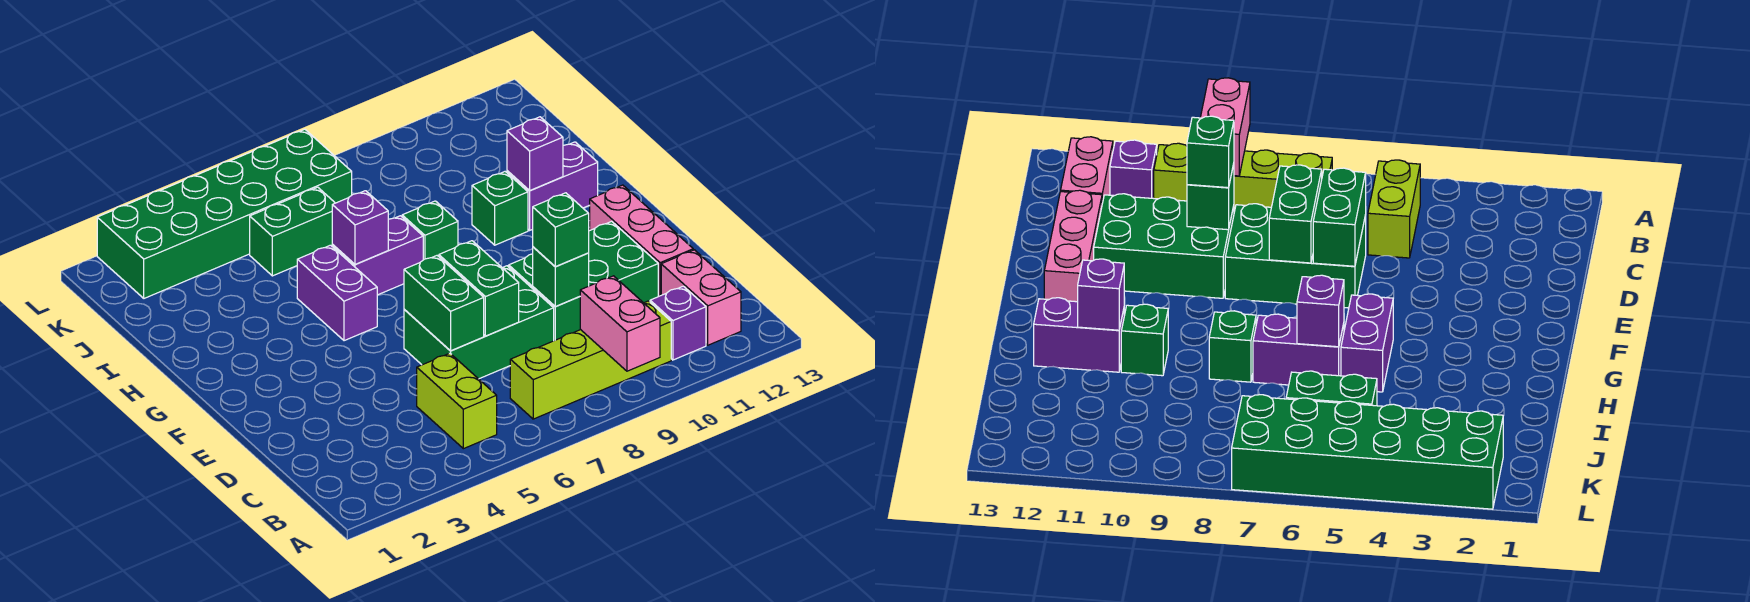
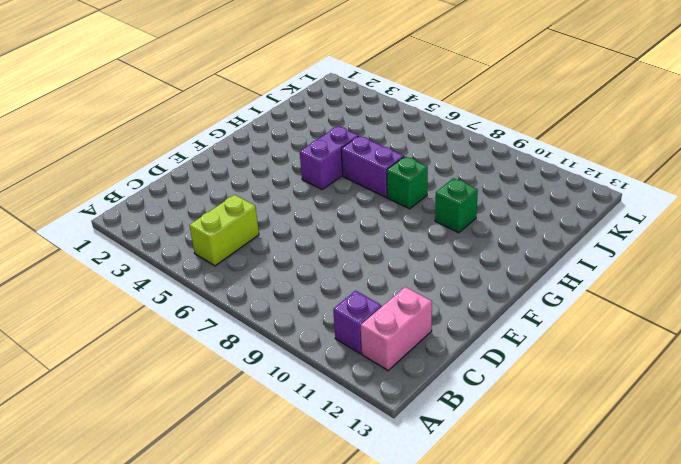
none -> lime 1x4 brick [510,301,671,419]
none -> green 2x3 brick [404,266,554,379]
none -> green 2x3 brick [509,221,658,341]

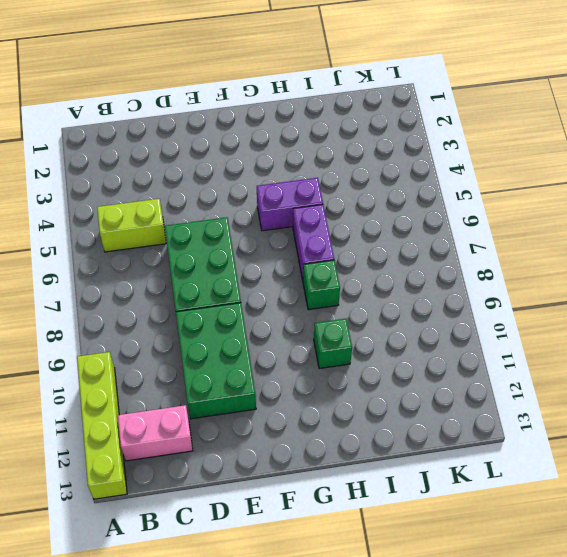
lime 1x4 brick [77,352,127,499] -> lime 1x4 brick moved to [510,301,671,419]
none -> purple 1x1 brick [650,286,706,360]
none -> pink 1x3 brick [590,185,693,297]
none -> purple 1x2 brick [507,142,598,230]

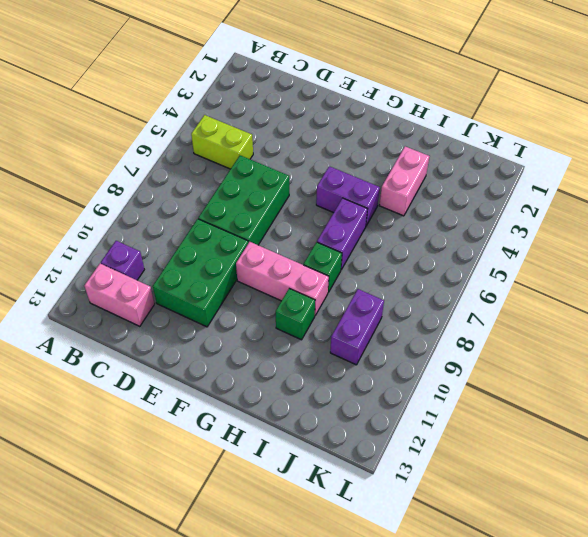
pink 1x3 brick [236,242,329,315] -> pink 1x3 brick moved to [590,185,693,297]
pink 1x2 brick [379,146,429,216] -> pink 1x2 brick turned to [580,276,660,371]
purple 1x2 brick [330,289,384,365] -> purple 1x2 brick moved to [507,142,598,230]
none -> lime 1x4 brick [510,301,671,419]
none -> green 1x2 brick [250,187,335,276]
none -> green 2x6 brick [97,129,352,298]

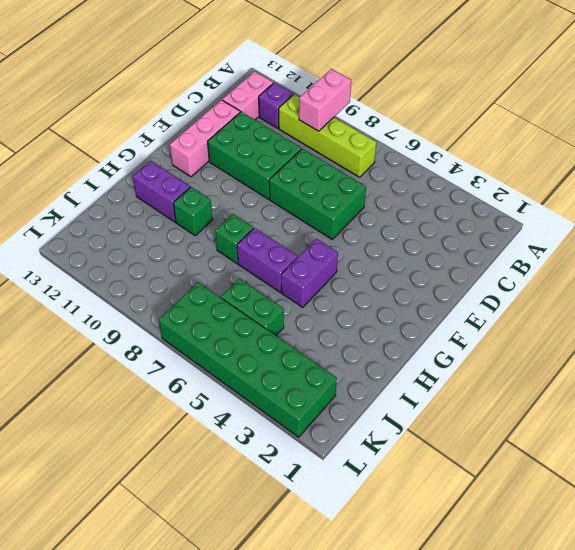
none -> lime 1x2 brick [417,353,497,449]
none -> green 1x2 brick [404,256,484,351]
none -> green 1x2 brick [439,241,519,336]

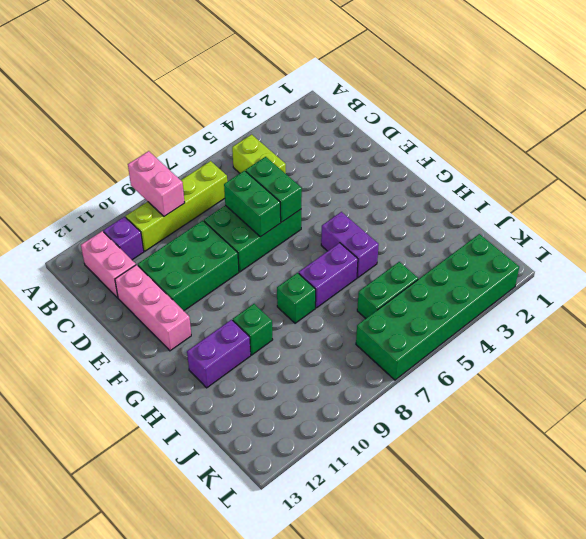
none -> green 1x1 brick [533,247,589,306]
none -> purple 1x1 brick [332,191,388,265]
none -> purple 1x1 brick [507,117,563,191]

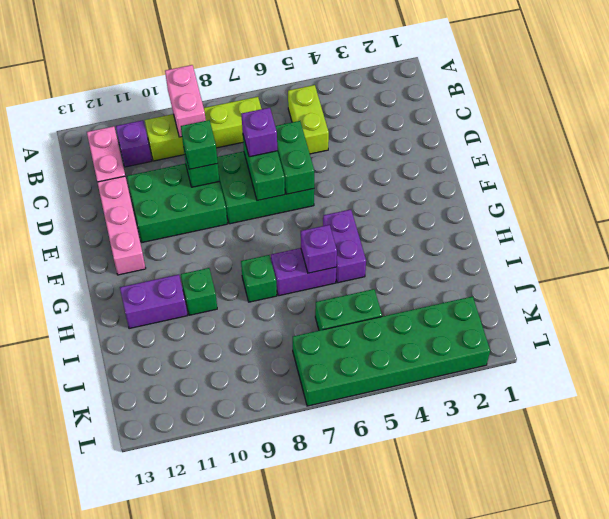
purple 1x1 brick [241,108,277,157] -> purple 1x1 brick moved to [507,117,563,191]

